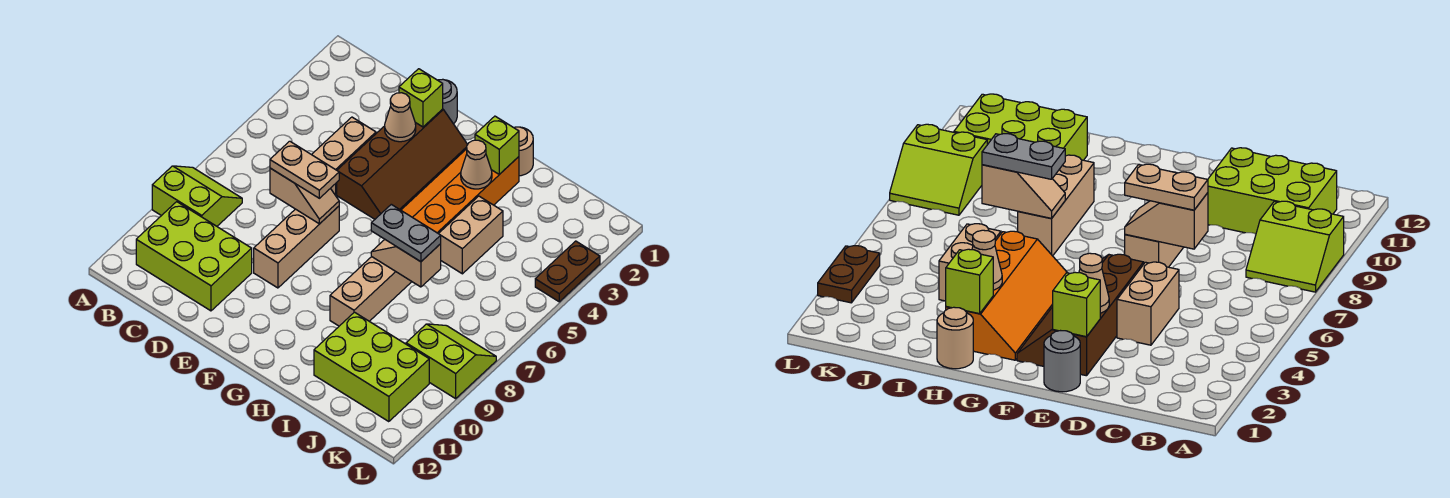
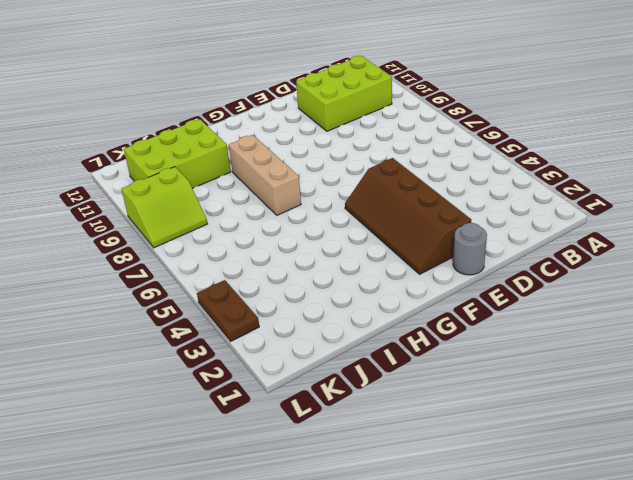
none -> lime 2x2 slope [152,166,242,226]
none -> tan 1x2 brick [312,117,376,195]
none -> tan 1x3 brick [254,206,339,288]

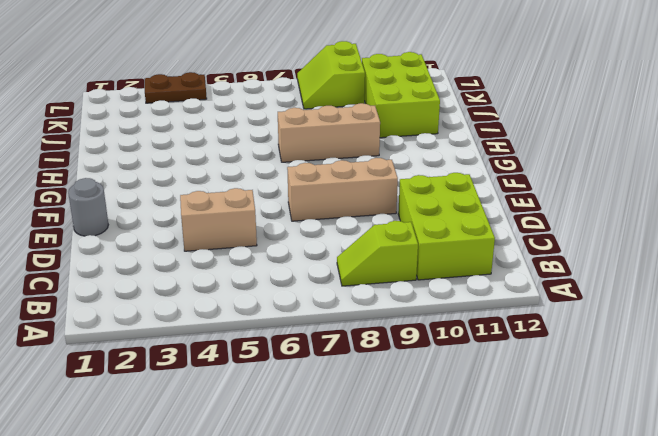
lime 1x2 slope [337,221,418,286] -> lime 2x2 slope [152,166,242,226]
none -> brown 2x4 slope [337,109,468,219]
none -> orange 2x4 slope [401,149,519,234]
none -> tan 1x1 round brick [514,127,533,176]

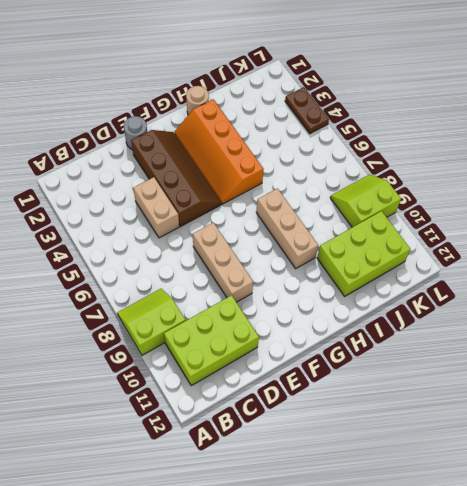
none -> tan 1x2 brick [439,196,503,274]
none -> tan 1x2 slope [270,168,339,224]
none -> lime 1x1 brick [399,69,443,127]

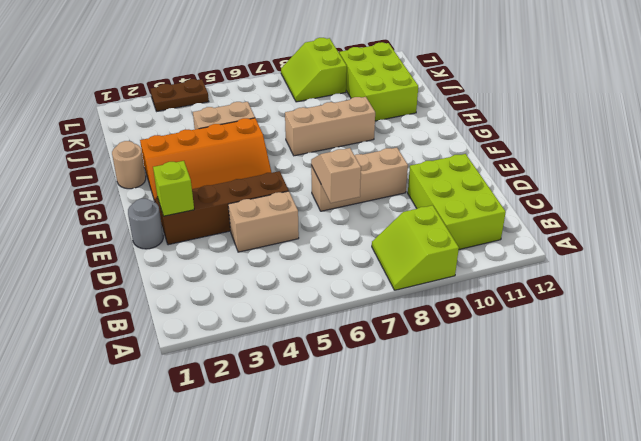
none -> tan 1x1 cone [385,93,416,142]
none -> lime 1x1 brick [475,116,519,174]
none -> tan 1x1 cone [461,140,492,189]

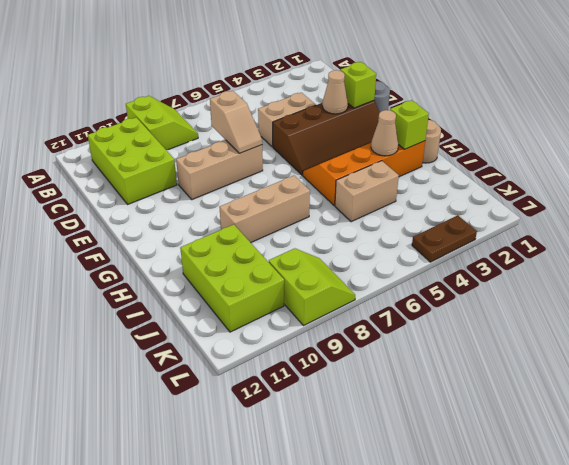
none -> tan 1x2 slope [371,240,441,287]
none -> tan 1x2 plate [270,141,339,198]
none -> grey 1x2 plate [371,204,441,262]

